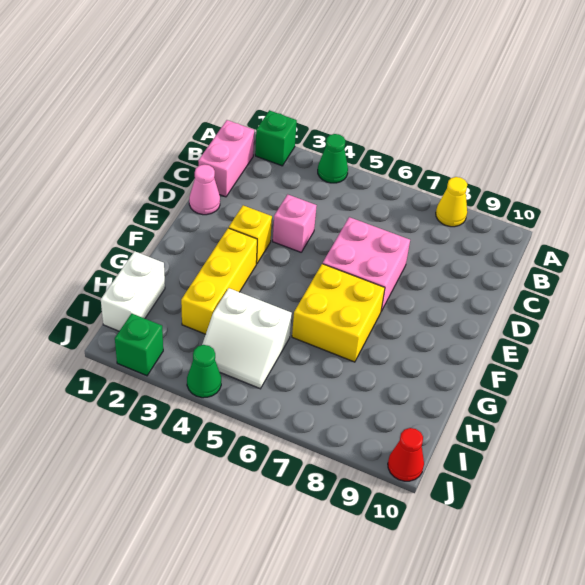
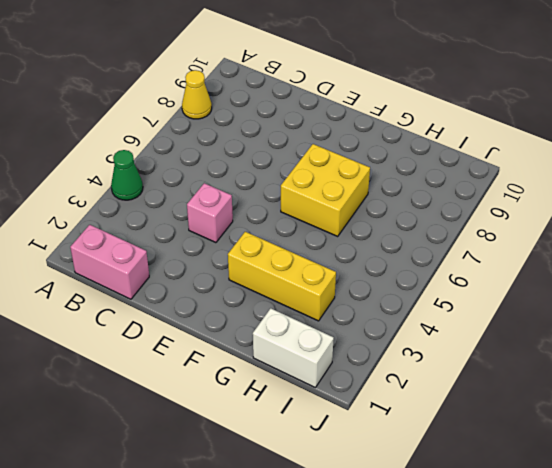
none -> green 1x1 brick [255,110,297,166]
none -> pink 1x1 cone [189,165,220,215]
none -> pink 2x2 brick [323,217,410,311]

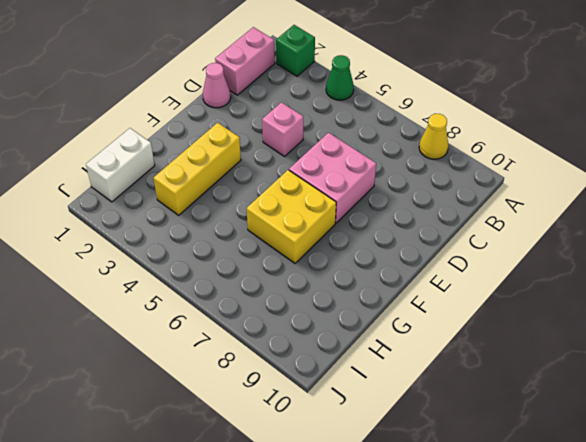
none -> yellow 1x1 brick [229,205,272,264]
none -> white 2x2 slope [202,288,292,389]
none -> green 1x1 brick [115,314,163,376]

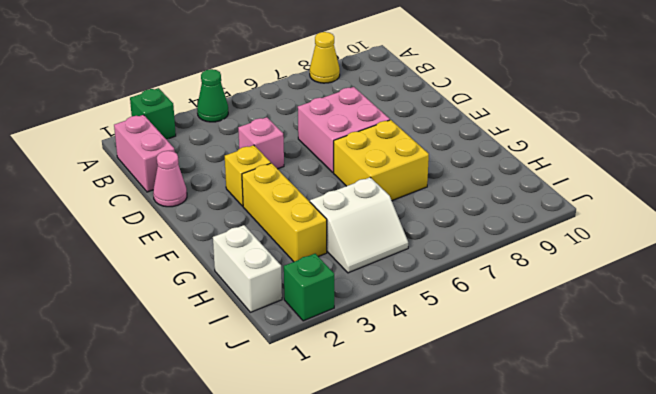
none -> green 1x1 cone [187,345,221,398]
none -> red 1x1 cone [388,428,424,481]

